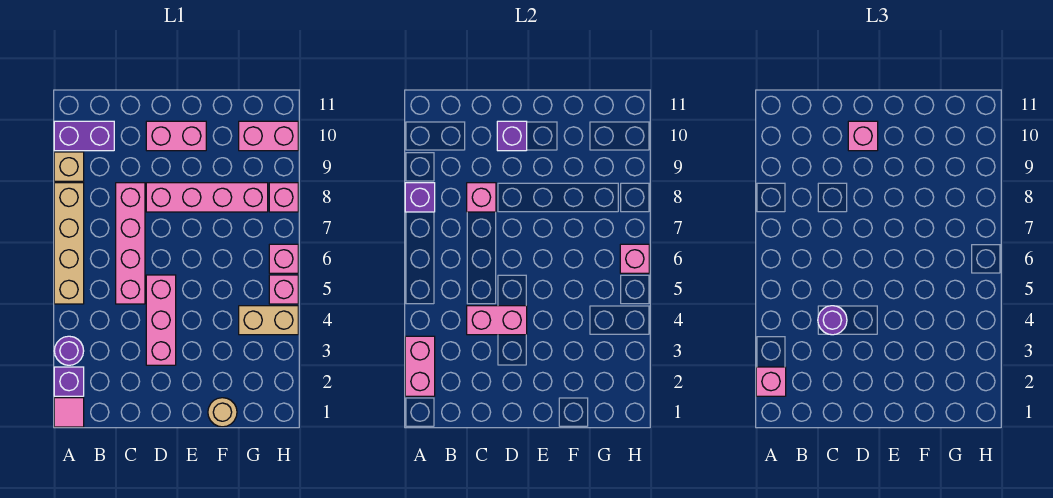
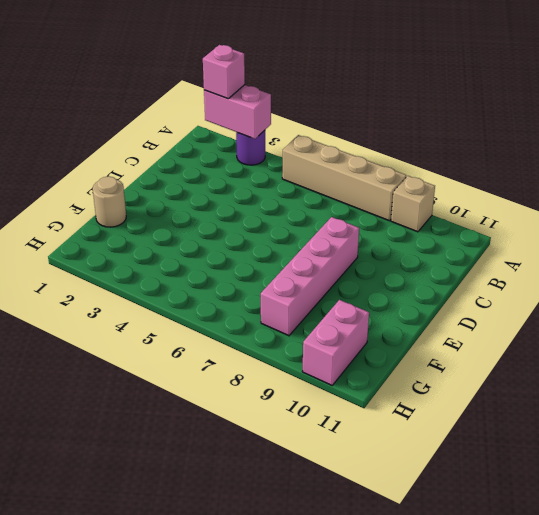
none -> pink 1x1 tile [54,398,84,427]
none -> purple 1x1 brick [54,367,84,396]
none -> purple 1x2 brick [54,121,114,151]

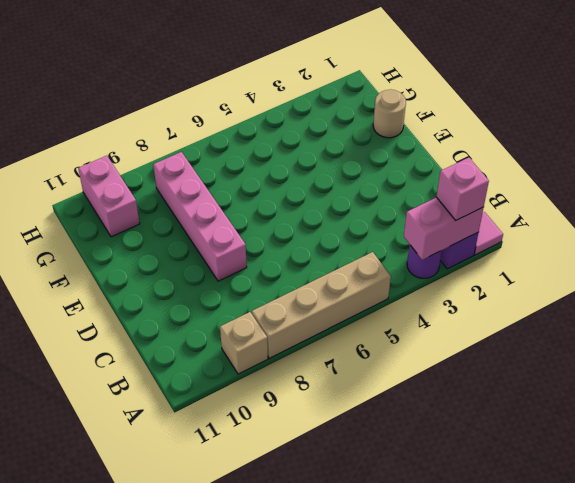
none -> purple 1x2 brick [54,121,114,151]
none -> pink 1x4 brick [116,183,145,304]
none -> pink 1x3 brick [146,275,176,365]

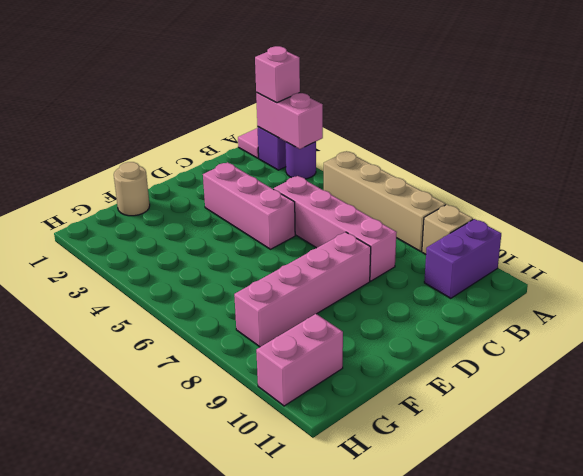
none -> pink 1x2 brick [146,121,206,151]
none -> tan 1x2 brick [239,306,298,335]
none -> pink 1x1 brick [269,275,298,304]

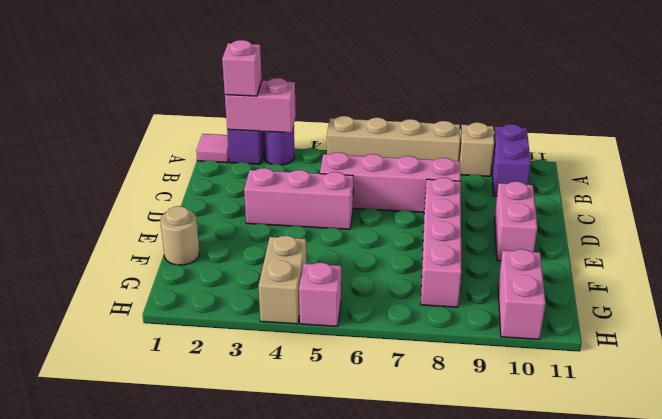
none -> pink 1x1 brick [269,244,298,273]
none -> pink 1x1 brick [269,183,298,212]
none -> purple 1x1 brick [405,183,435,212]

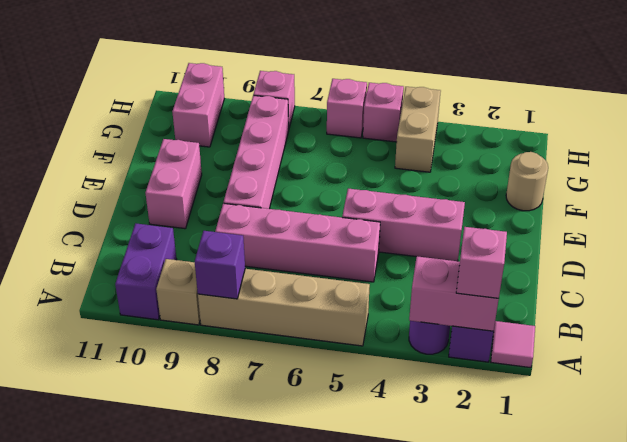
none -> pink 1x2 brick [467,306,527,335]
none -> pink 1x1 brick [467,183,496,212]
none -> purple 1x1 brick [497,121,527,151]

